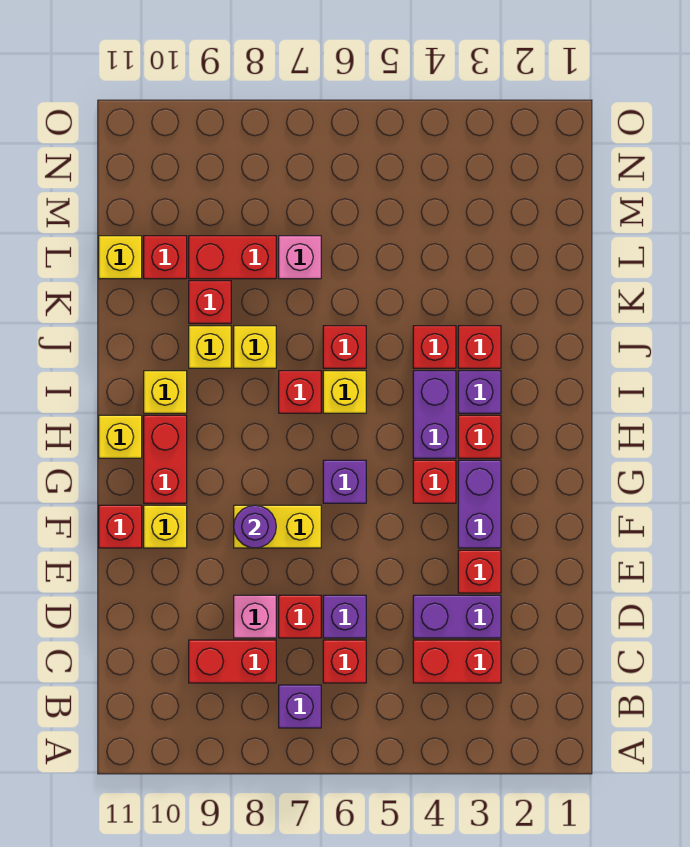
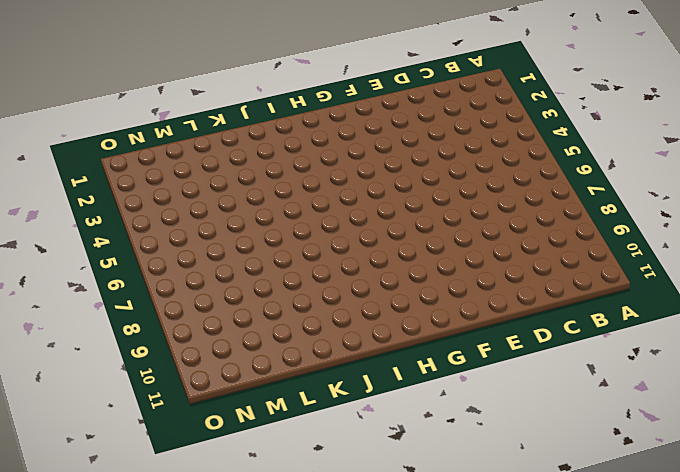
none -> purple 1x1 brick [279,685,321,728]
none -> red 1x2 brick [413,640,501,683]
none -> red 1x1 brick [323,640,366,683]
none -> red 1x2 brick [189,640,276,683]

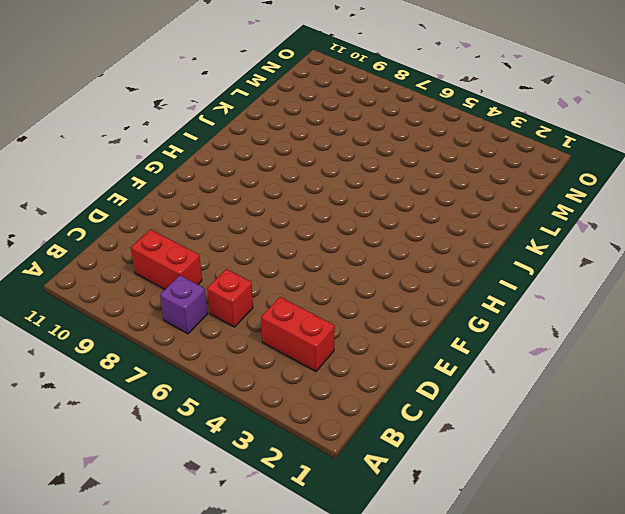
none -> purple 1x2 brick [413,595,501,638]
none -> purple 1x1 brick [323,595,366,638]
none -> red 1x1 brick [279,595,321,638]
none -> pink 1x1 brick [234,595,276,638]

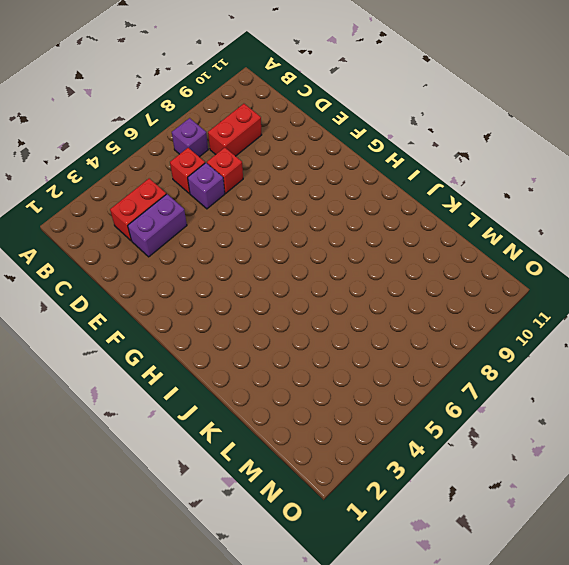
none -> pink 1x1 brick [234,595,276,638]
none -> red 1x1 brick [458,550,501,593]
none -> purple 1x2 brick [458,460,501,548]
none -> yellow 1x2 brick [234,505,321,548]

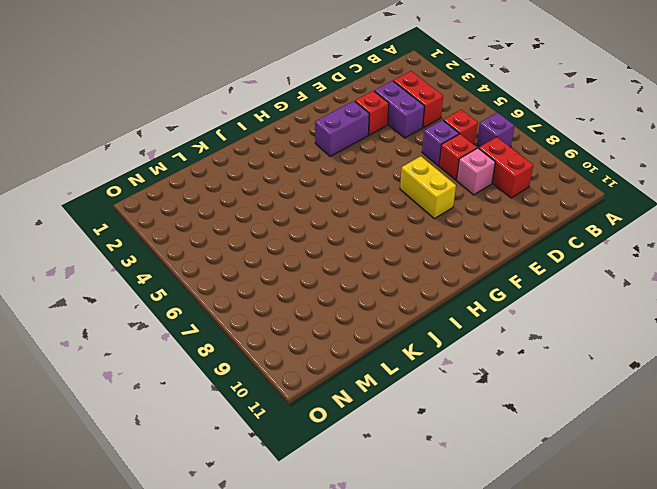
none -> yellow 1x1 brick [144,505,187,548]
none -> red 1x1 brick [99,505,142,548]
none -> red 1x1 brick [413,460,456,503]
none -> purple 1x1 brick [323,460,366,503]

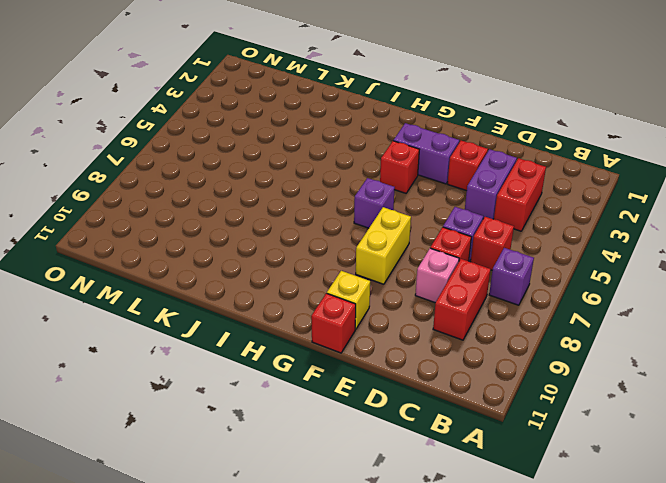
none -> red 1x2 brick [144,415,187,503]
none -> red 1x1 brick [458,415,501,458]
none -> purple 1x2 brick [413,371,456,458]
none -> yellow 1x1 brick [99,415,142,458]

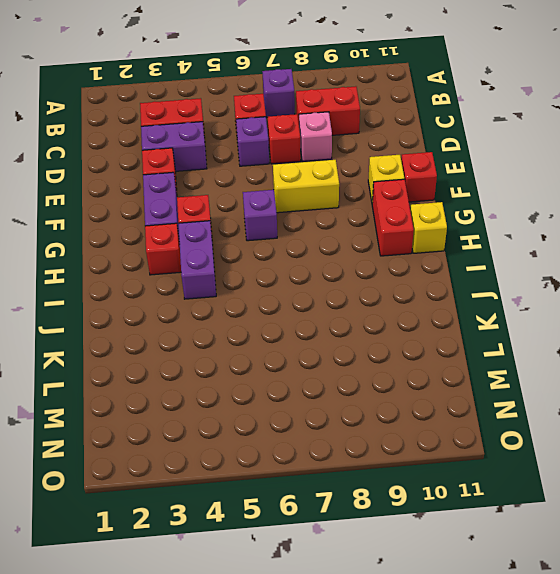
none -> purple 1x1 brick [458,371,501,413]
none -> yellow 1x1 brick [323,371,366,413]
none -> red 1x1 brick [279,371,321,413]
none -> yellow 1x1 brick [144,371,187,413]

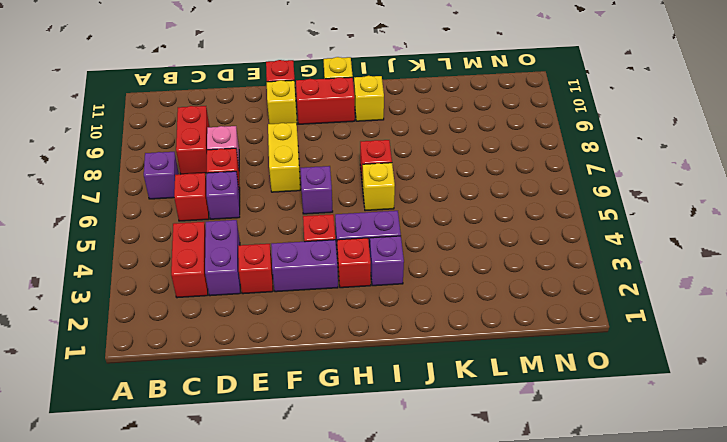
none -> red 1x1 brick [458,326,501,368]
none -> red 1x1 brick [413,326,456,368]
none -> red 1x1 brick [323,326,366,368]
none -> yellow 1x1 brick [234,326,276,368]

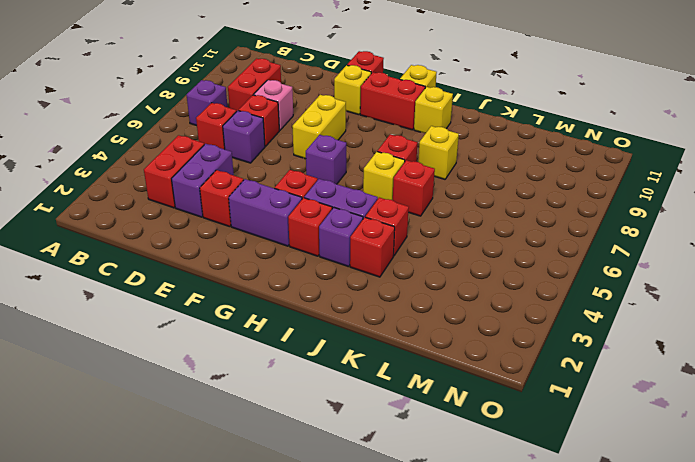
none -> yellow 1x1 brick [189,326,231,368]
none -> red 1x1 brick [189,281,231,323]
none -> pink 1x1 brick [279,236,321,279]
none -> red 1x2 brick [189,236,276,279]

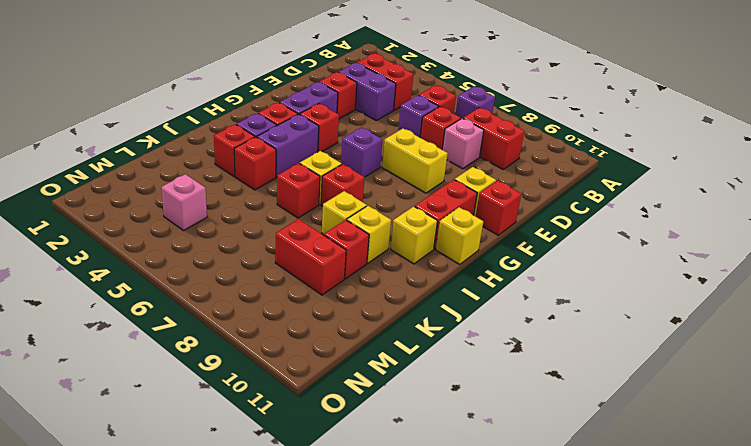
pink 1x1 brick [161,174,207,231] -> pink 1x1 brick moved to [279,236,321,279]
none -> red 1x1 brick [144,236,187,279]
none -> yellow 1x1 brick [99,236,142,279]
none -> purple 1x1 round brick [234,505,276,548]

